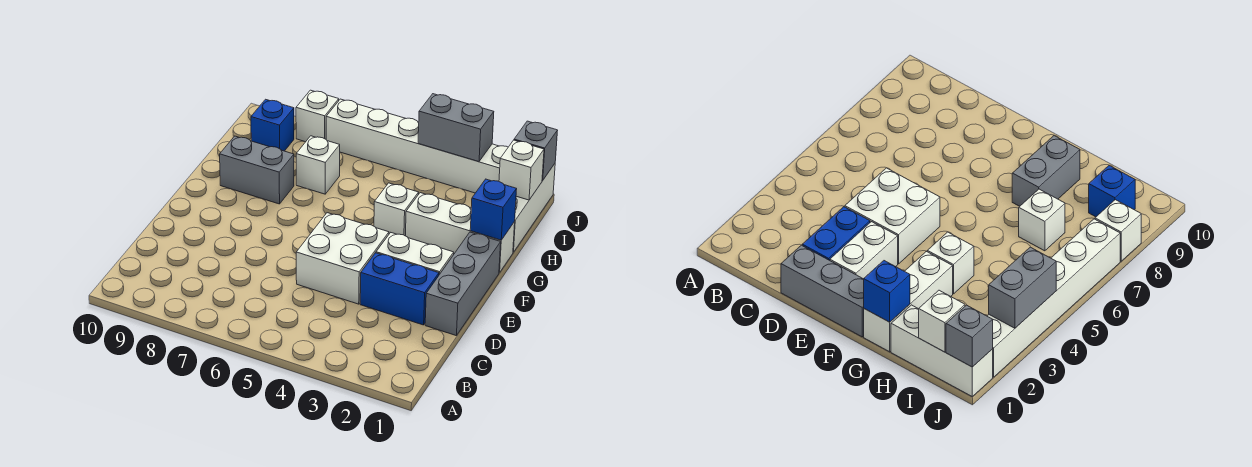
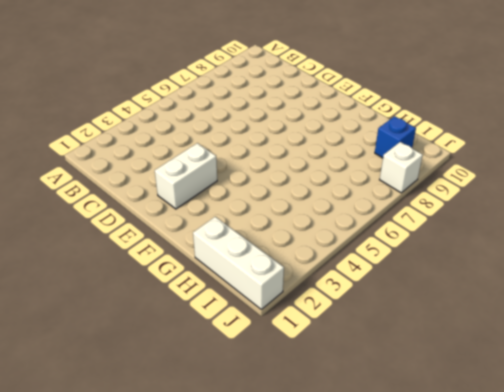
none -> grey 1x3 brick [425,232,501,336]
none -> blue 1x2 brick [360,253,439,325]
none -> white 2x2 brick [296,213,389,304]

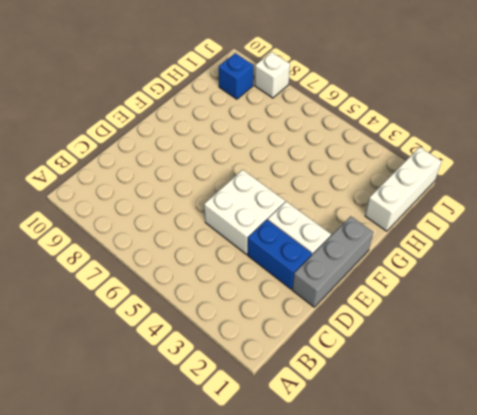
none -> white 1x3 brick [406,193,515,273]
none -> white 1x1 brick [374,183,419,236]
none -> grey 1x2 brick [220,136,294,204]

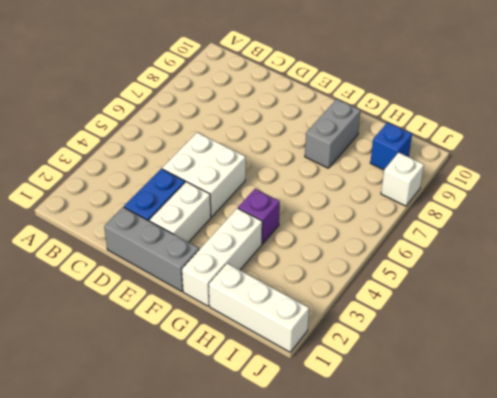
purple 1x1 brick [238,189,280,244] -> white 1x1 brick [374,183,419,236]
none -> white 1x1 brick [296,136,340,194]
none -> white 1x6 brick [326,99,508,193]
none -> blue 1x1 brick [470,179,517,240]

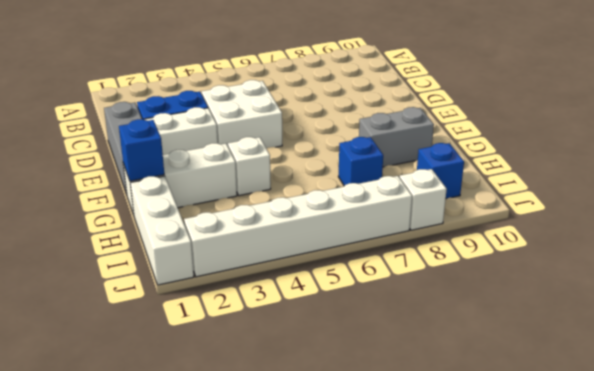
blue 1x1 brick [338,137,383,186] -> white 1x1 brick [296,136,340,194]
none -> white 1x1 brick [499,140,544,200]
none -> grey 1x1 brick [514,121,558,181]
none -> grey 1x2 brick [418,94,494,162]

